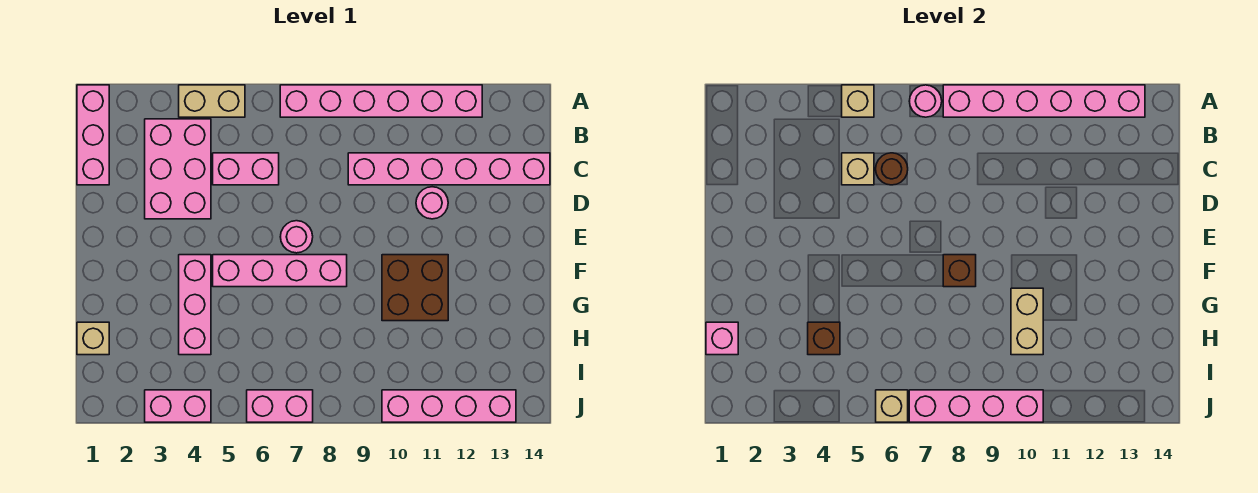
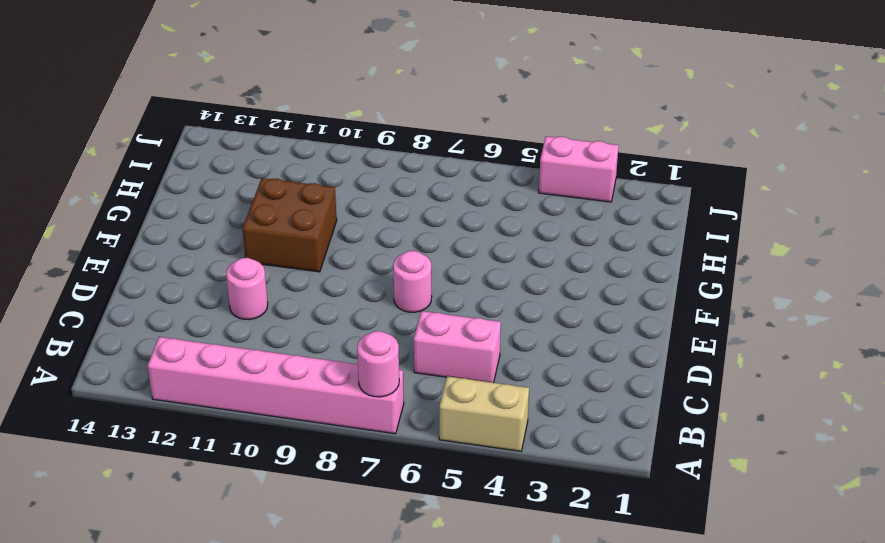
none -> pink 1x3 brick [77,85,109,185]
none -> pink 2x3 brick [145,119,211,219]
none -> pink 1x6 brick [348,153,550,185]

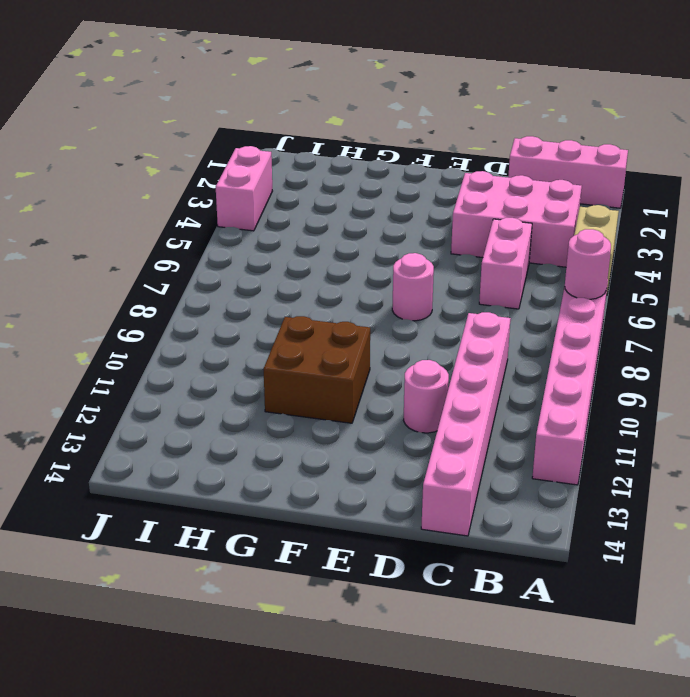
none -> pink 1x3 brick [179,255,211,355]
none -> pink 1x4 brick [213,255,347,287]
none -> tan 1x1 brick [77,322,109,355]

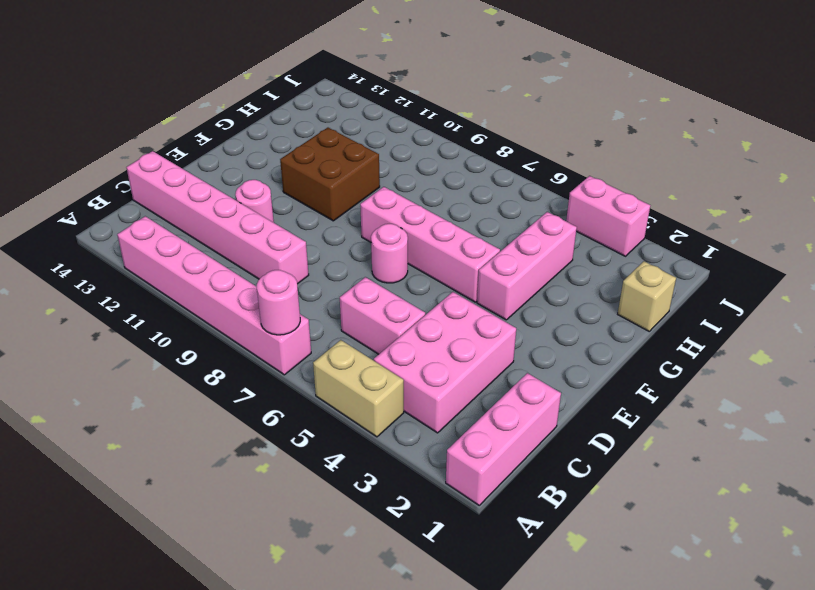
none -> pink 1x2 brick [247,390,313,422]
none -> pink 1x4 brick [382,390,516,422]
none -> tan 1x1 brick [842,85,874,117]

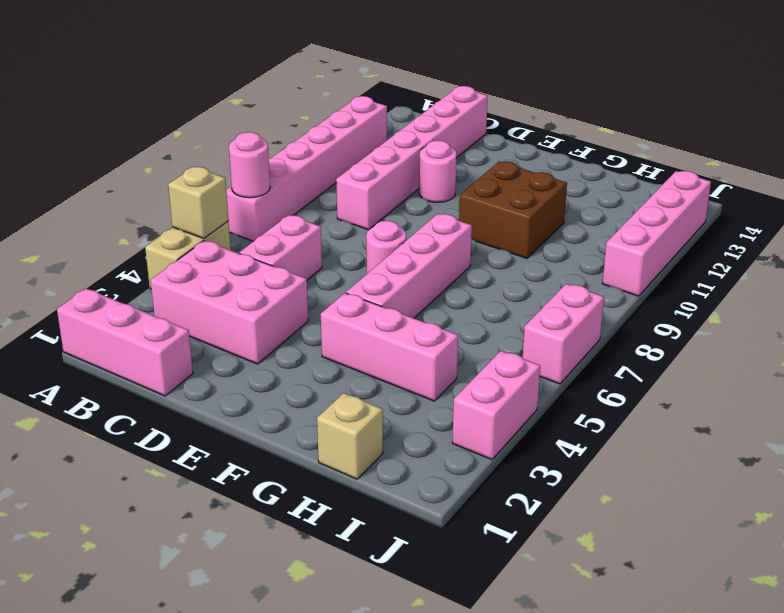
none -> pink 1x6 brick [943,85,1145,117]
none -> tan 1x1 brick [842,153,874,185]
none -> brown 1x1 round brick [876,153,908,185]

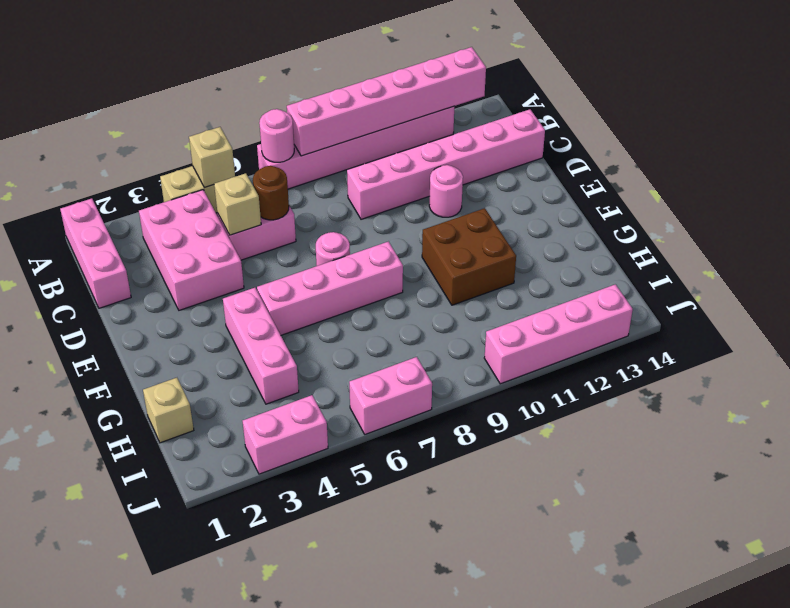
none -> brown 1x1 brick [943,255,976,287]
none -> tan 1x2 brick [1011,288,1043,355]
none -> pink 1x1 brick [706,322,738,355]

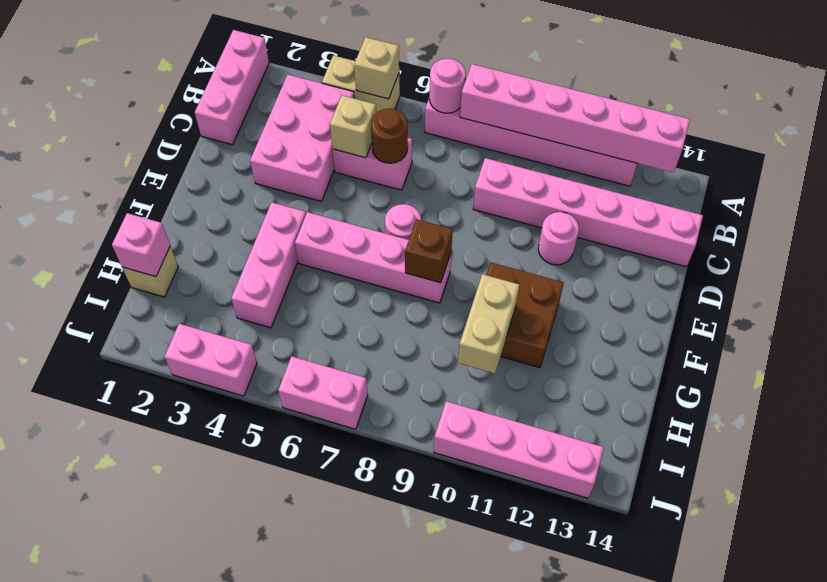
none -> brown 1x1 brick [808,322,840,355]
none -> tan 1x1 brick [876,390,908,422]
none -> pink 1x4 brick [909,390,1043,422]

